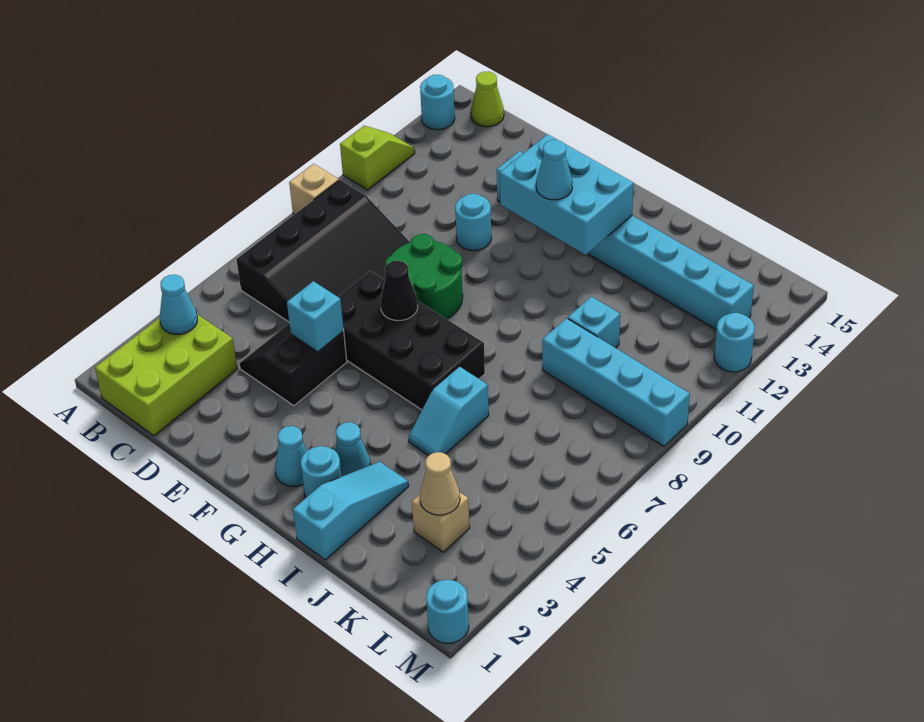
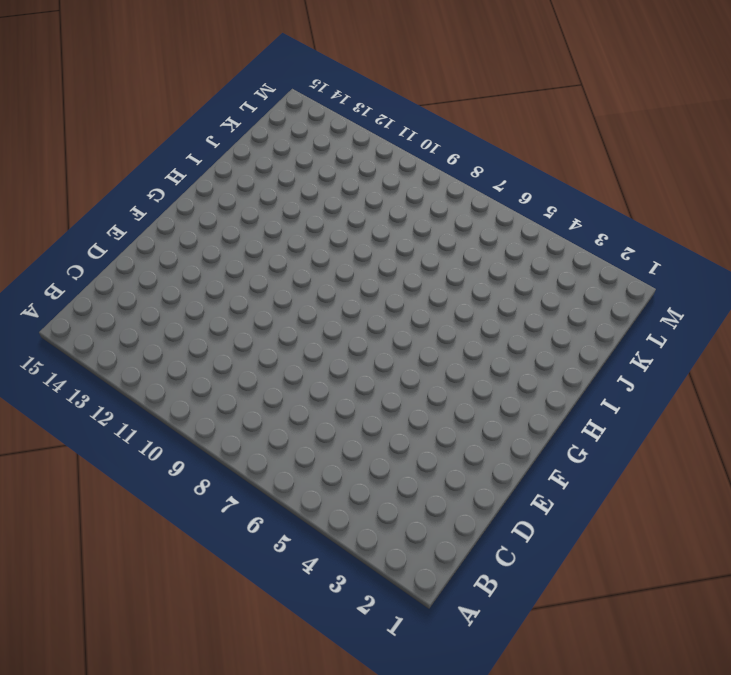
none -> tan 1x1 brick [289,164,339,214]
none -> lime 1x2 slope [340,126,415,190]
none -> cyan 1x1 round brick [420,75,455,130]

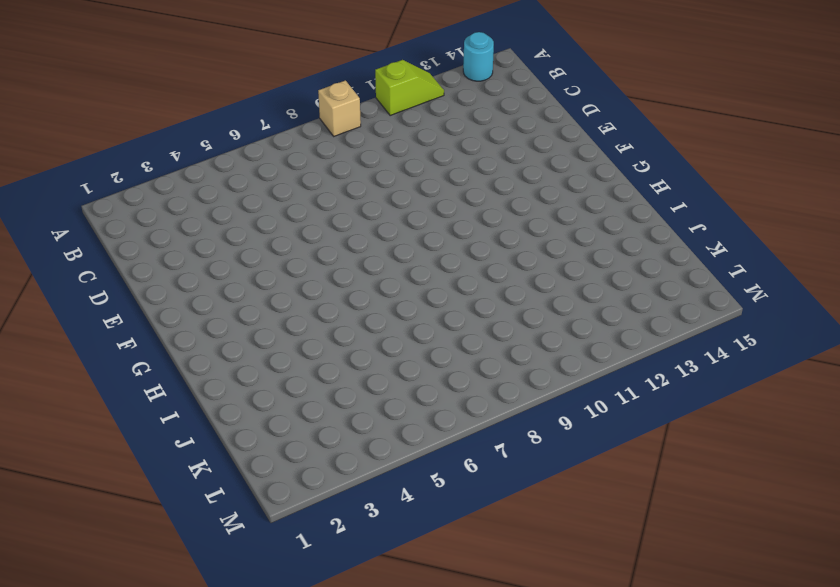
none -> lime 2x3 brick [95,314,237,436]
none -> black 3x4 slope [236,180,410,322]
none -> lime 1x1 cone [471,72,504,127]

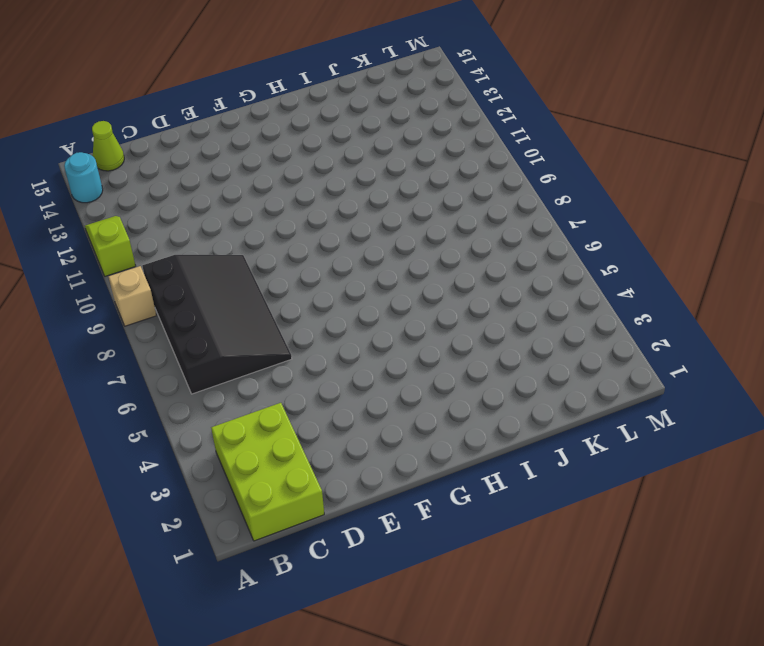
none -> black 2x2 slope [239,324,347,406]
none -> black 2x4 brick [338,271,485,410]
none -> green 2x2 round brick [385,234,463,319]

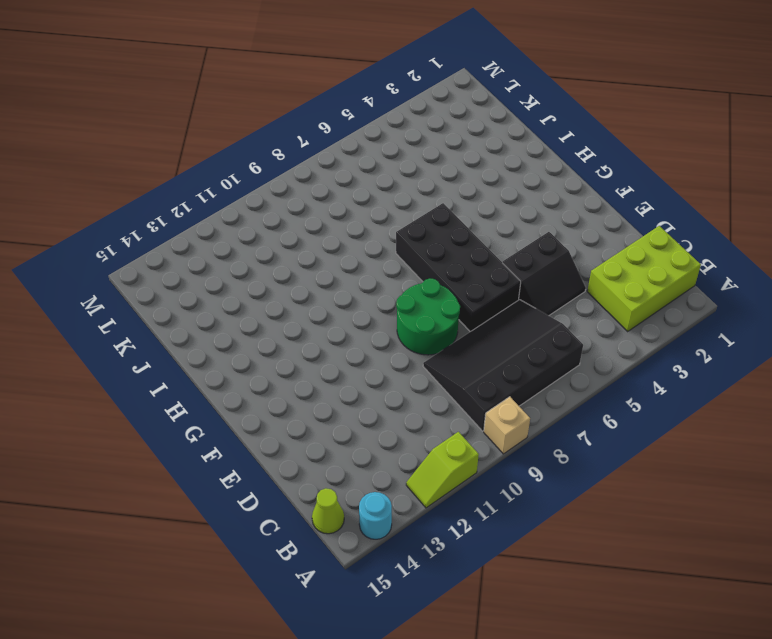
none -> cyan 1x1 round brick [455,194,491,251]
none -> cyan 1x8 brick [497,151,754,330]
none -> cyan 1x1 cone [275,426,307,487]

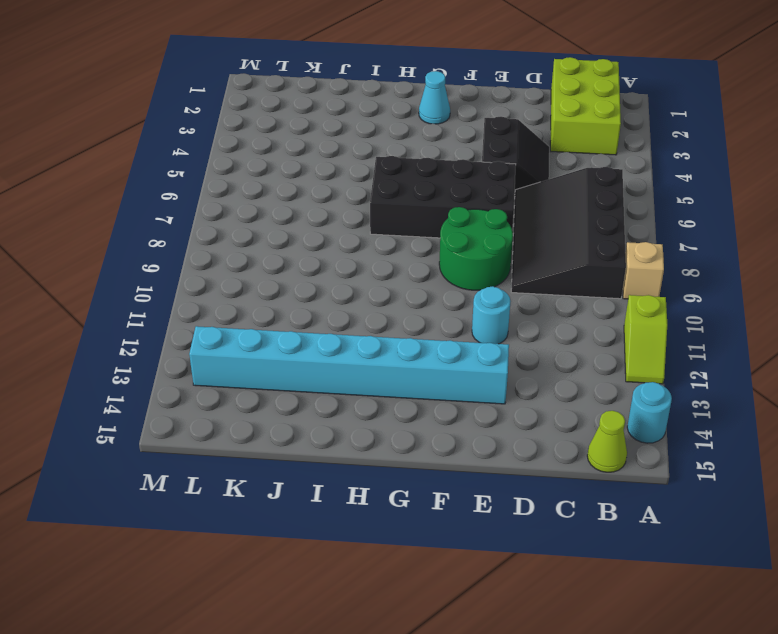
none -> cyan 1x1 round brick [301,446,342,497]
none -> cyan 1x1 cone [335,422,371,476]
none -> cyan 1x3 slope [293,462,409,560]

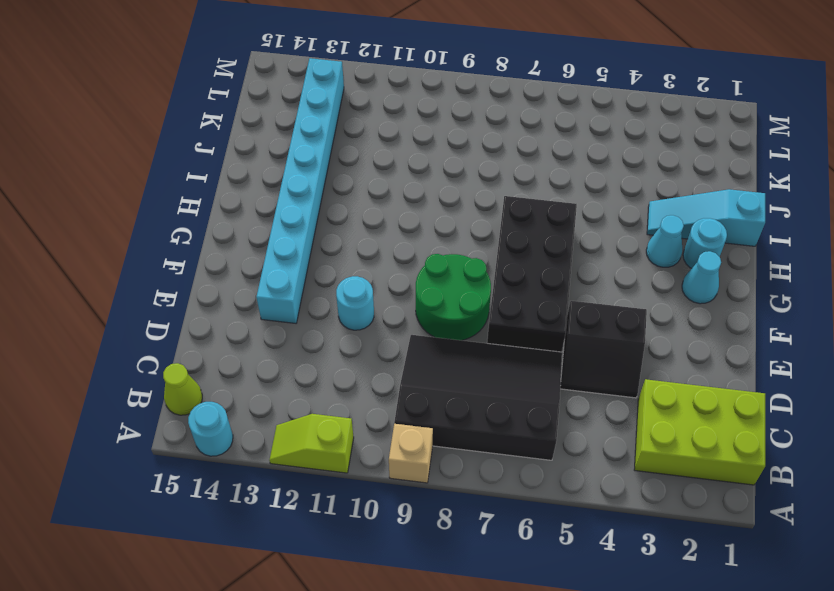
none -> cyan 1x2 slope [408,366,489,456]
none -> cyan 1x4 brick [542,318,690,446]
none -> cyan 1x1 brick [568,296,620,348]

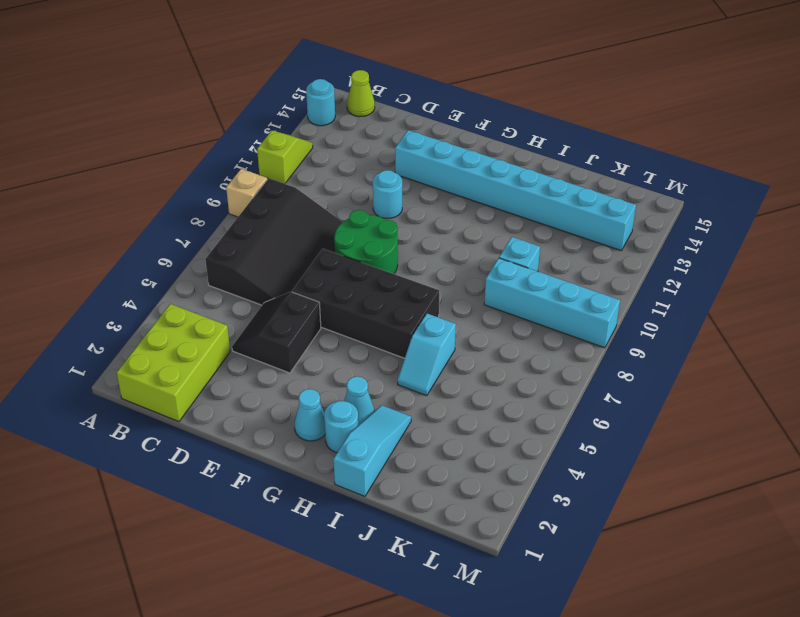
none -> tan 1x1 brick [412,493,470,552]
none -> cyan 1x1 round brick [426,580,469,643]
none -> cyan 1x1 round brick [714,313,755,372]

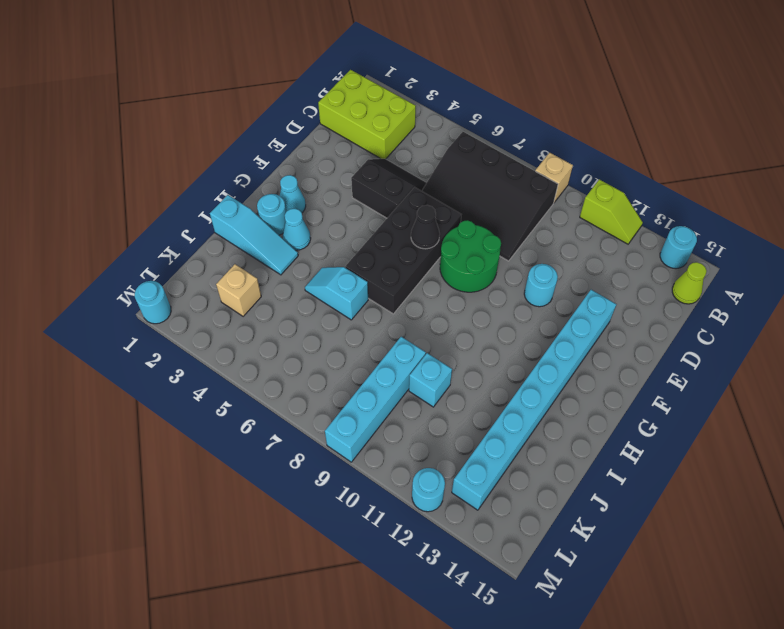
none -> cyan 1x1 cone [160,275,197,335]
none -> cyan 1x1 brick [287,281,344,352]
none -> cyan 2x3 brick [500,134,634,255]

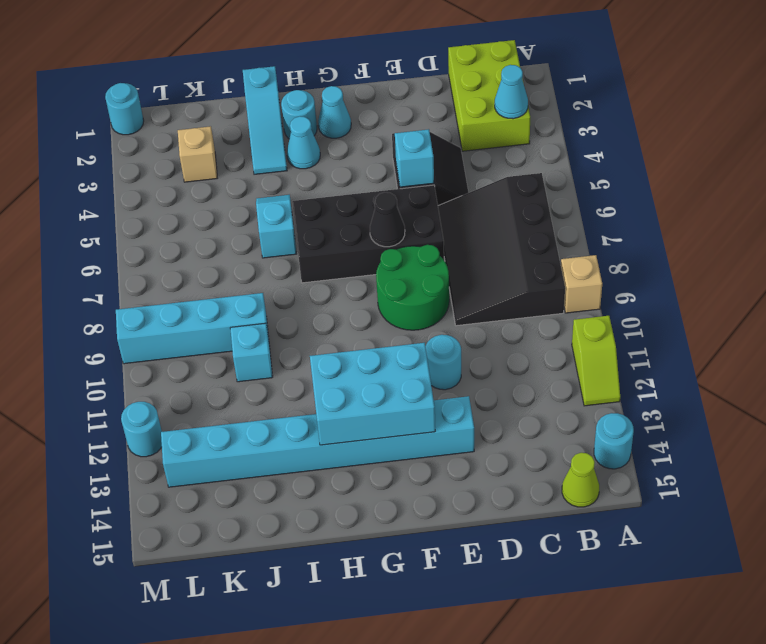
none -> tan 1x1 cone [420,452,460,515]
none -> cyan 1x1 cone [536,140,573,200]

